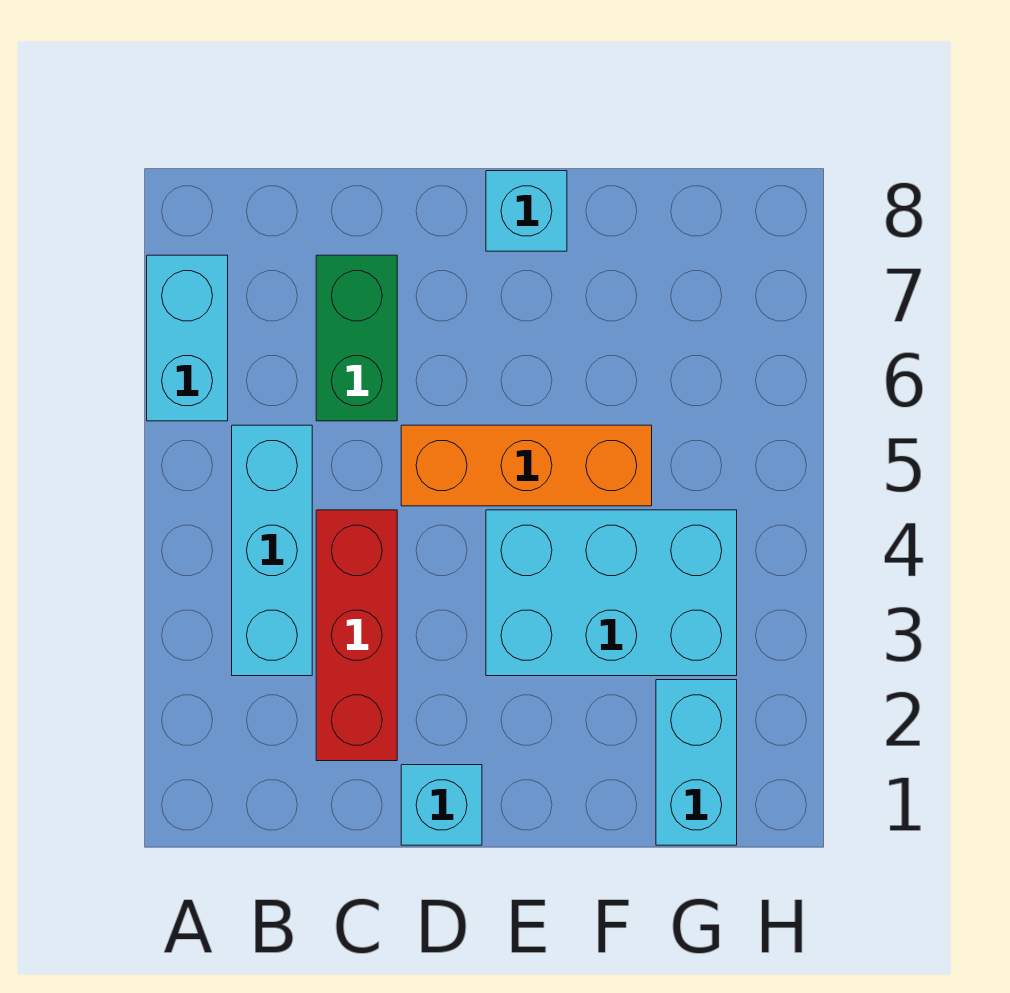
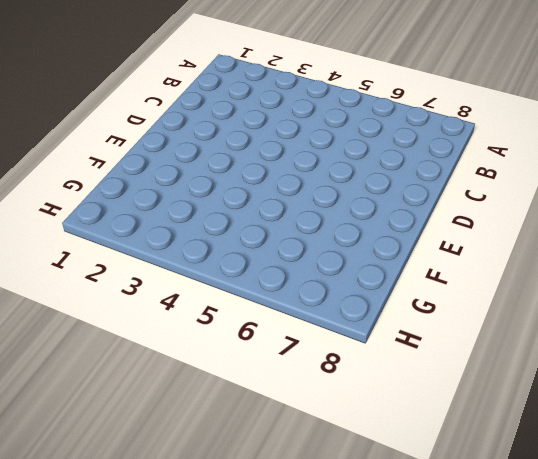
none -> cyan 1x2 brick [147,255,228,421]
none -> cyan 1x3 brick [232,425,312,676]

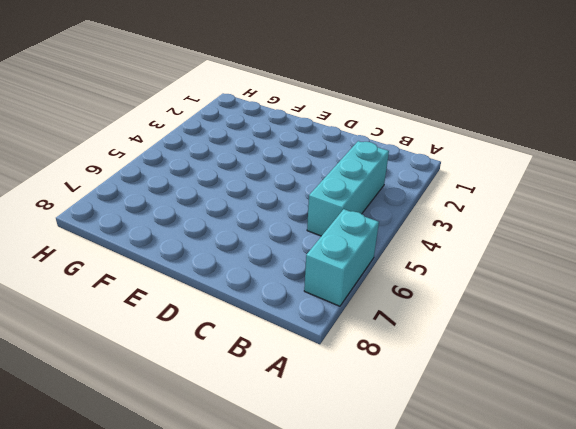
none -> red 1x3 brick [316,510,397,761]
none -> green 1x2 brick [316,255,397,421]

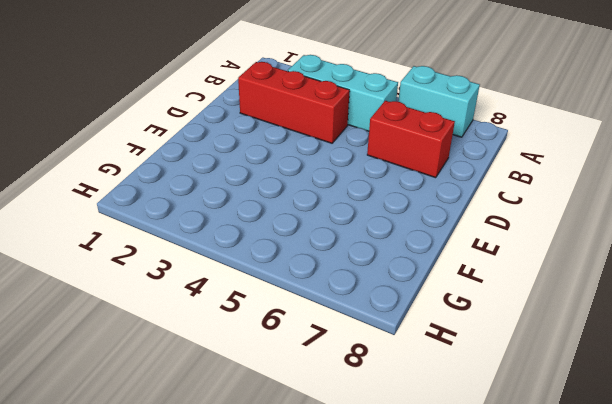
red 1x2 brick [367,101,455,178] -> green 1x2 brick [316,255,397,421]
none -> cyan 1x1 brick [401,765,482,845]
none -> orange 1x3 brick [401,425,652,506]

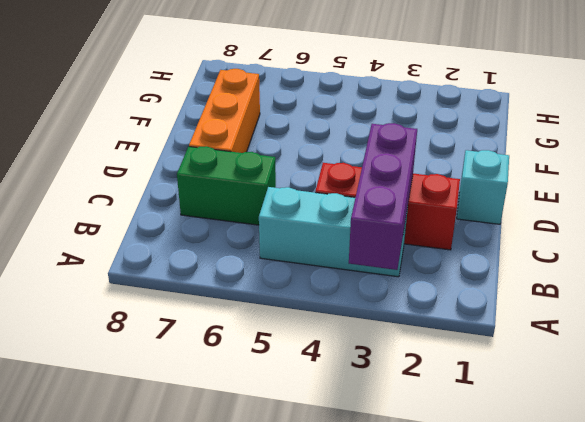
purple 1x3 brick [349,123,417,270] -> none
orange 1x3 brick [189,69,260,153] -> orange 1x3 brick moved to [401,425,652,506]
none -> cyan 1x2 brick [147,255,228,421]
none -> cyan 2x3 brick [486,510,737,676]

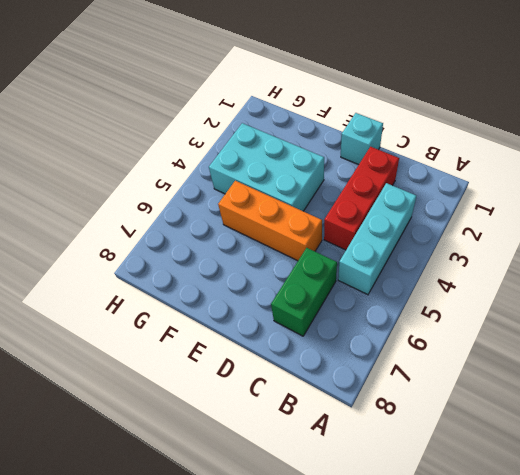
none -> cyan 1x2 brick [147,255,228,421]
none -> cyan 1x1 brick [486,171,567,251]

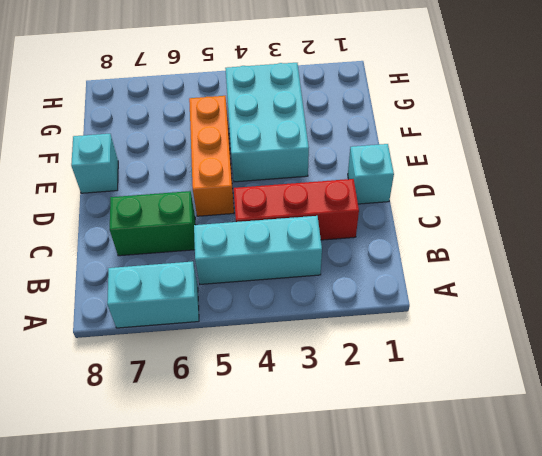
none -> cyan 1x2 brick [656,680,737,845]

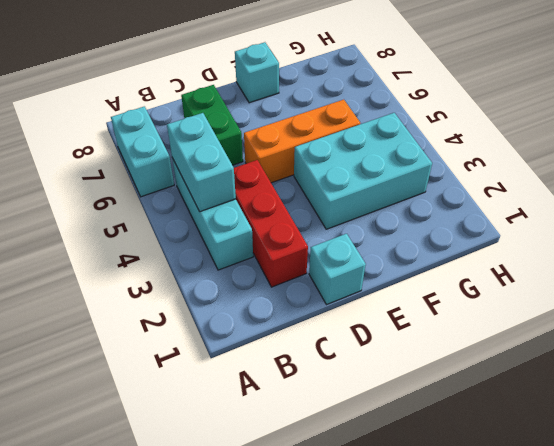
cyan 1x2 brick [167,113,236,212] -> cyan 1x2 brick moved to [656,680,737,845]

